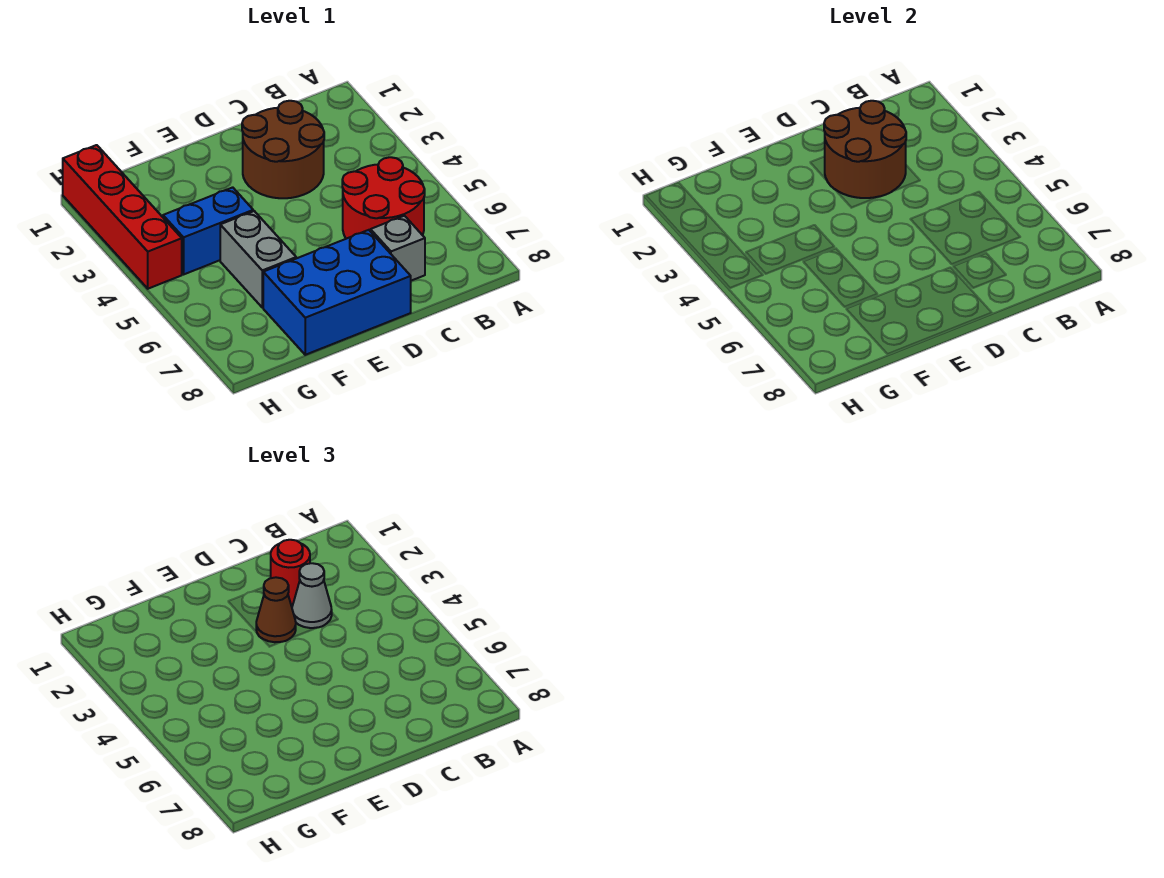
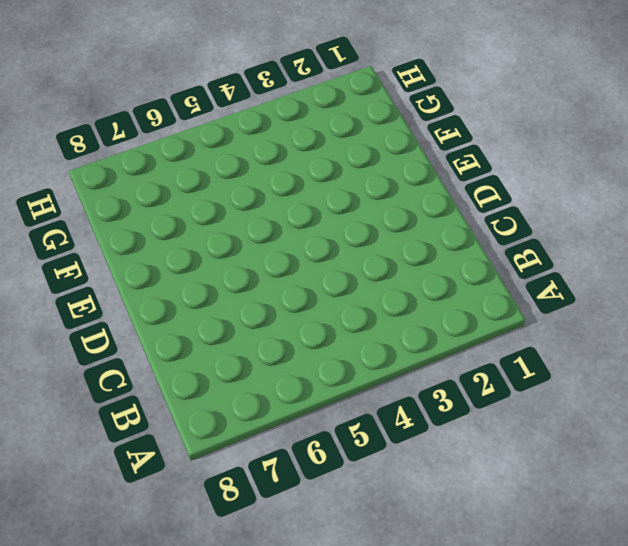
none -> red 2x2 round brick [342,157,425,239]
none -> brown 2x2 round brick [242,101,324,198]

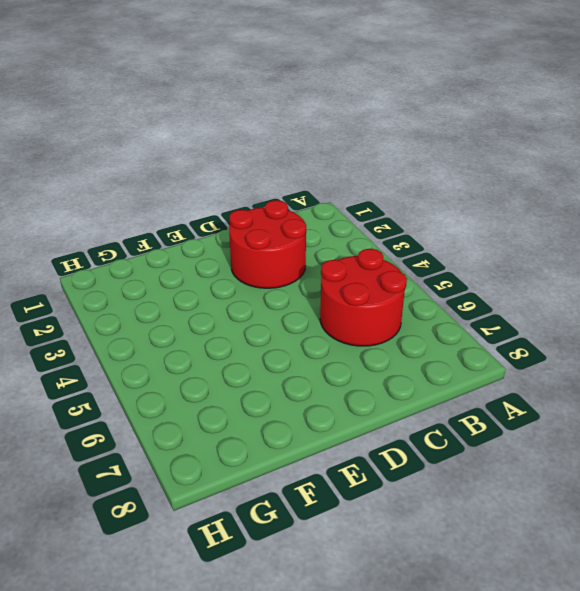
red 2x2 round brick [229,200,306,288] -> brown 2x2 round brick [242,101,324,198]
none -> grey 1x1 brick [371,216,425,281]
none -> blue 2x3 brick [263,230,411,355]

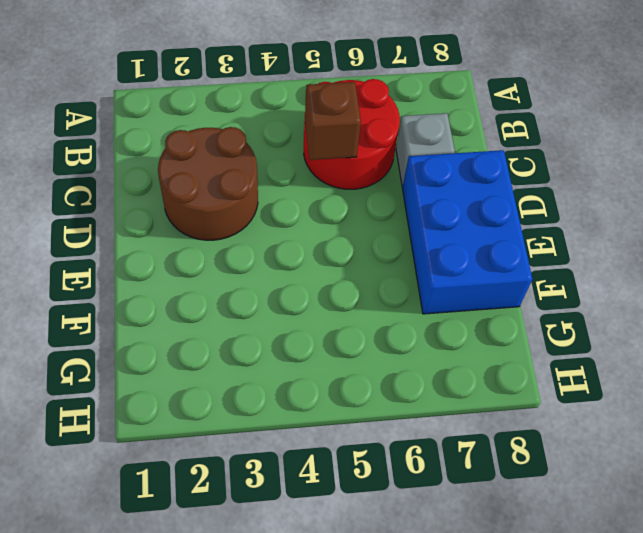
brown 1x1 brick [305,82,361,160] -> none
none -> blue 1x2 brick [163,187,253,274]
none -> grey 1x2 brick [220,211,296,308]

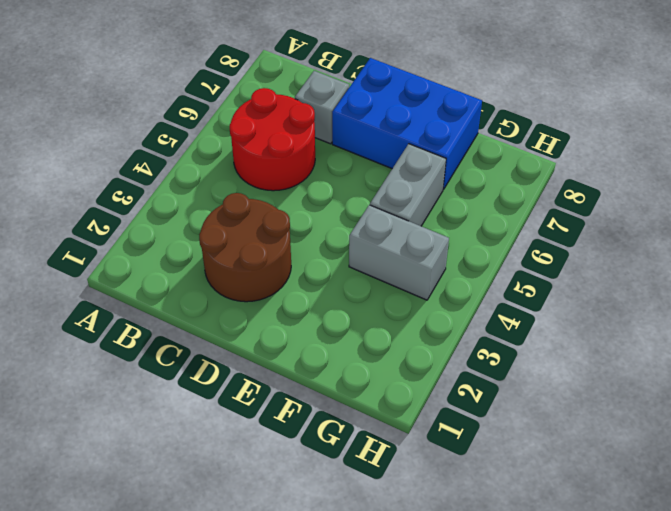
grey 1x2 brick [349,205,449,300] -> blue 1x2 brick [163,187,253,274]
none -> red 1x4 brick [63,145,182,289]
none -> brown 2x2 round brick [824,101,906,198]

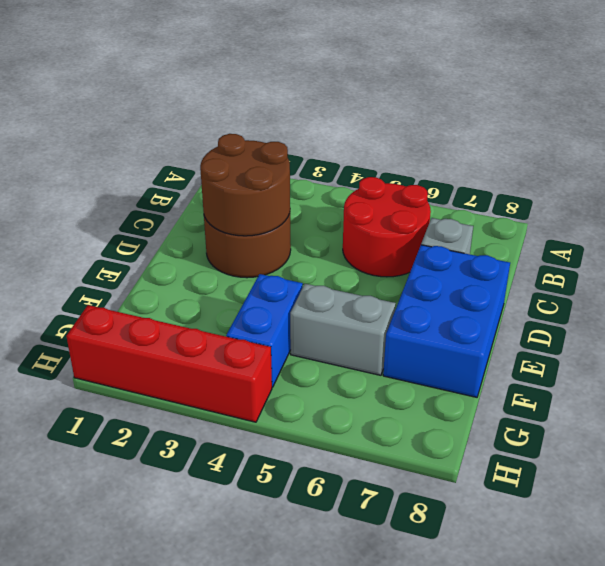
none -> red 1x1 round brick [271,540,310,604]
none -> grey 1x1 cone [292,563,332,628]

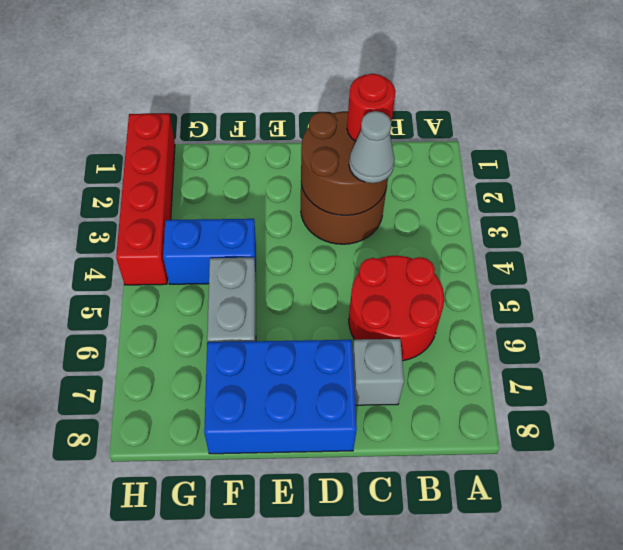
none -> brown 1x1 cone [256,577,296,642]

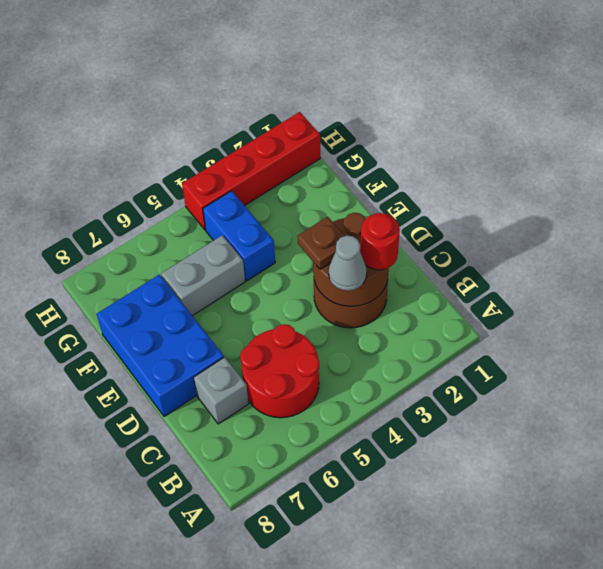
brown 1x1 plate [297,217,344,269] -> brown 1x1 cone [256,577,296,642]

